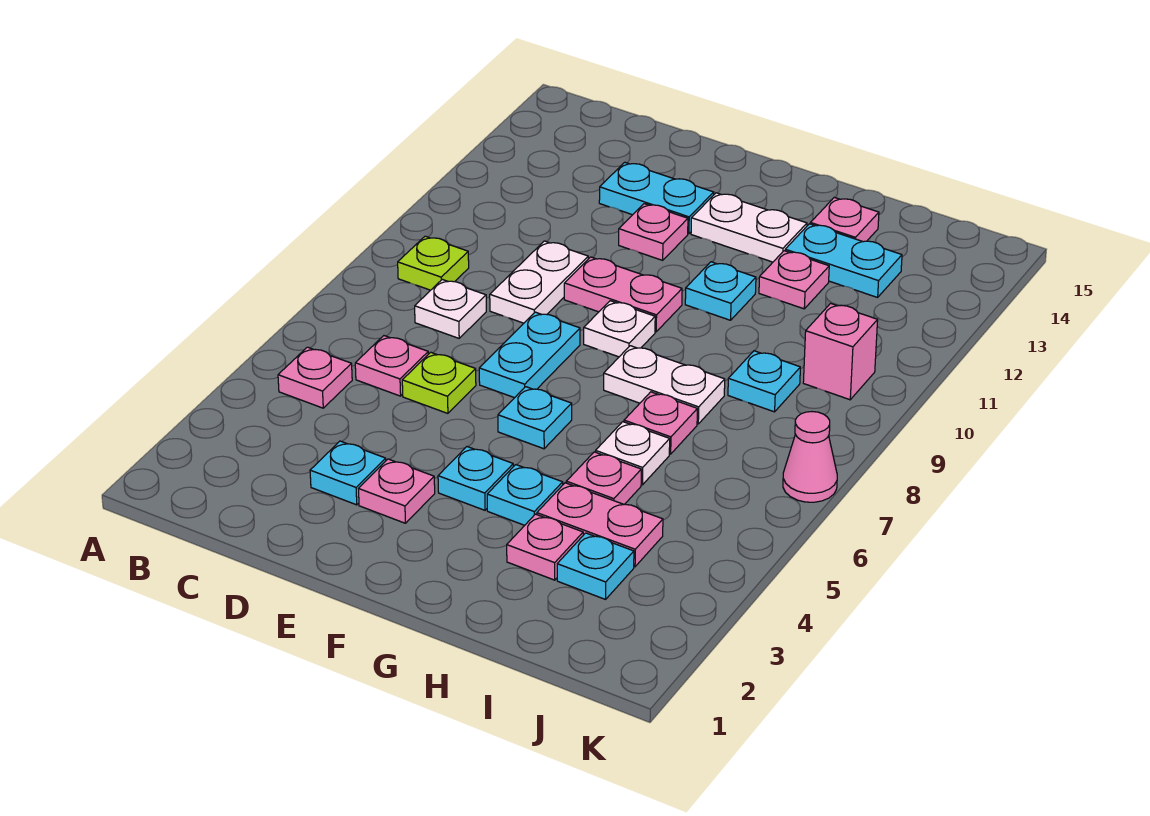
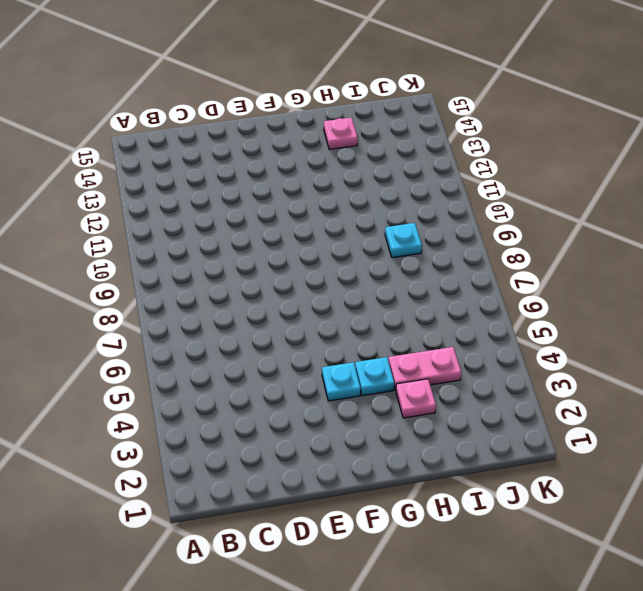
none -> pink 1x1 plate [278,347,352,408]
none -> lime 1x1 plate [398,236,469,290]
none -> pink 1x1 plate [355,336,428,396]
none -> white 1x1 plate [415,279,486,338]

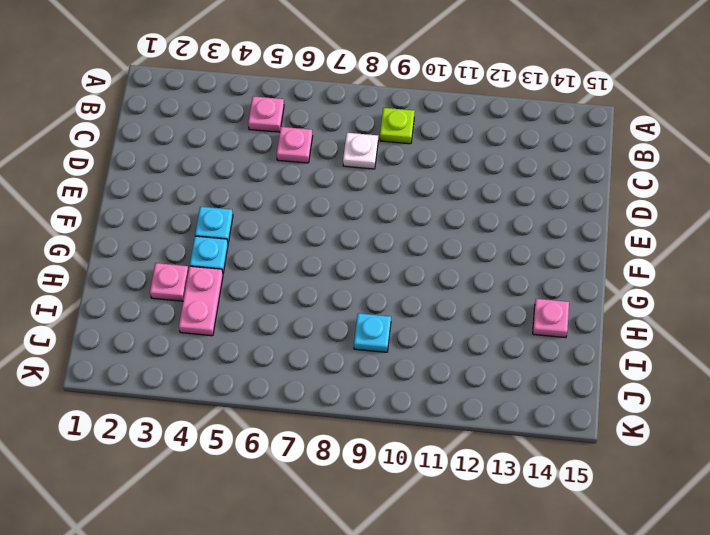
none -> cyan 1x1 plate [310,441,386,505]
none -> lime 1x1 plate [402,352,476,413]
none -> white 1x2 plate [490,241,588,323]
none -> cyan 1x2 plate [599,162,714,234]

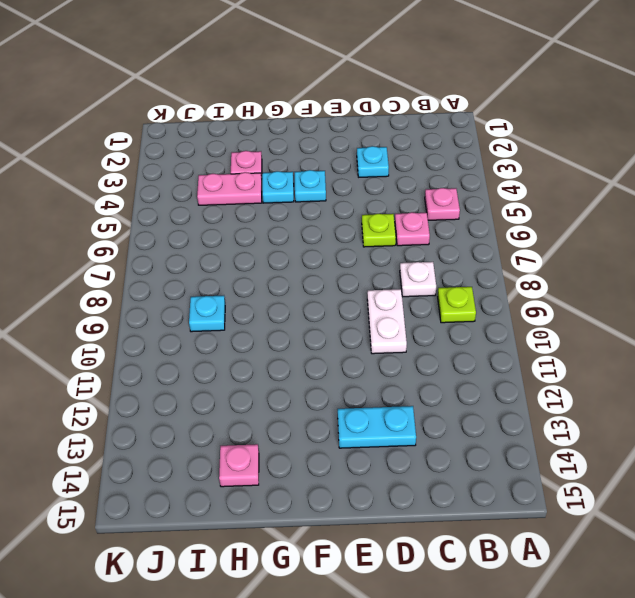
none -> pink 1x1 plate [359,459,435,523]
none -> cyan 1x2 plate [479,312,580,398]
none -> pink 1x2 plate [564,257,682,332]
none -> pink 1x1 plate [619,204,688,260]

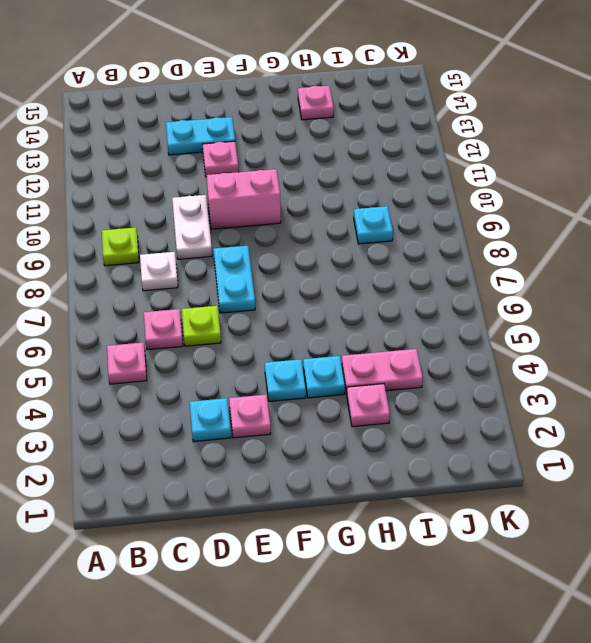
pink 1x2 brick [207,169,281,229] -> pink 1x2 plate [564,257,682,332]
none -> cyan 1x1 plate [498,387,572,449]
none -> white 1x1 plate [584,301,655,357]
none -> white 1x2 plate [691,193,807,262]
none -> white 1x2 plate [604,346,725,424]

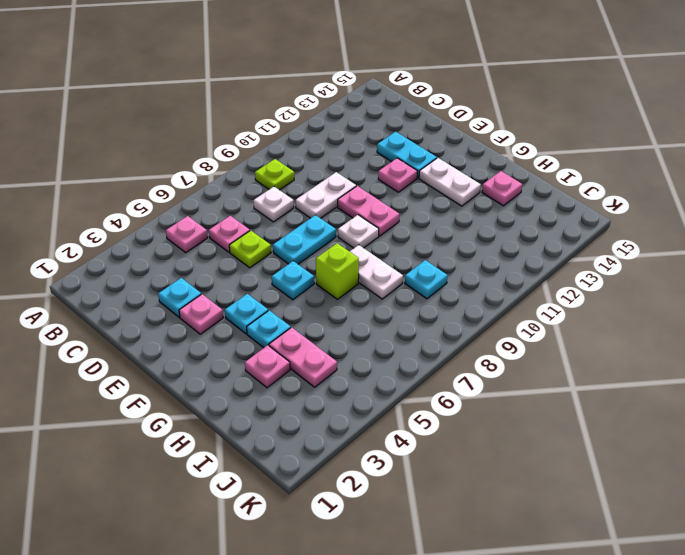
lime 1x1 brick [316,243,359,299] -> none
none -> cyan 1x1 plate [685,262,756,320]
none -> pink 1x1 plate [566,452,641,505]
none -> white 1x1 plate [596,422,670,485]
none -> pink 1x1 plate [624,392,697,454]

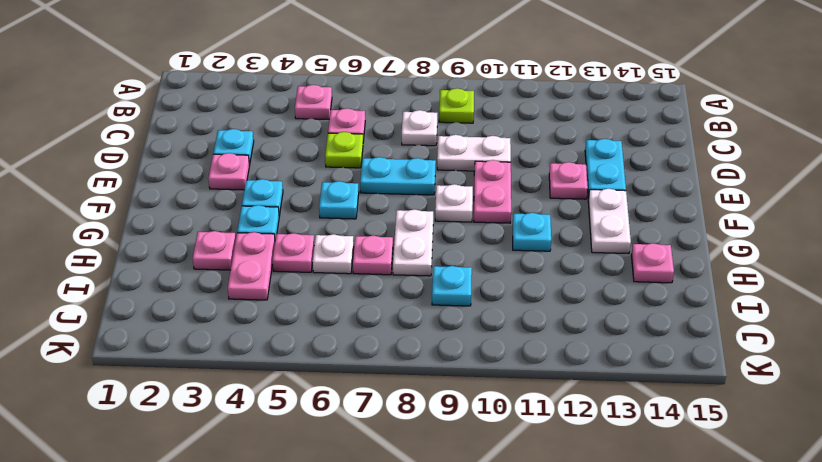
none -> pink 1x1 plate [759,251,829,309]
none -> cyan 1x2 plate [785,224,902,297]
none -> cyan 1x1 plate [557,533,634,599]
none -> pink 1x1 brick [803,303,878,400]

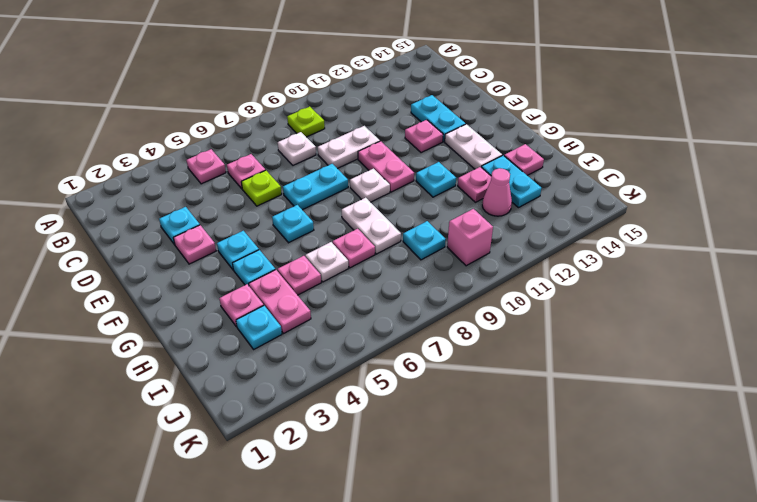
pink 1x1 cone [482,168,512,216] -> pink 1x1 cone moved to [783,412,837,502]

